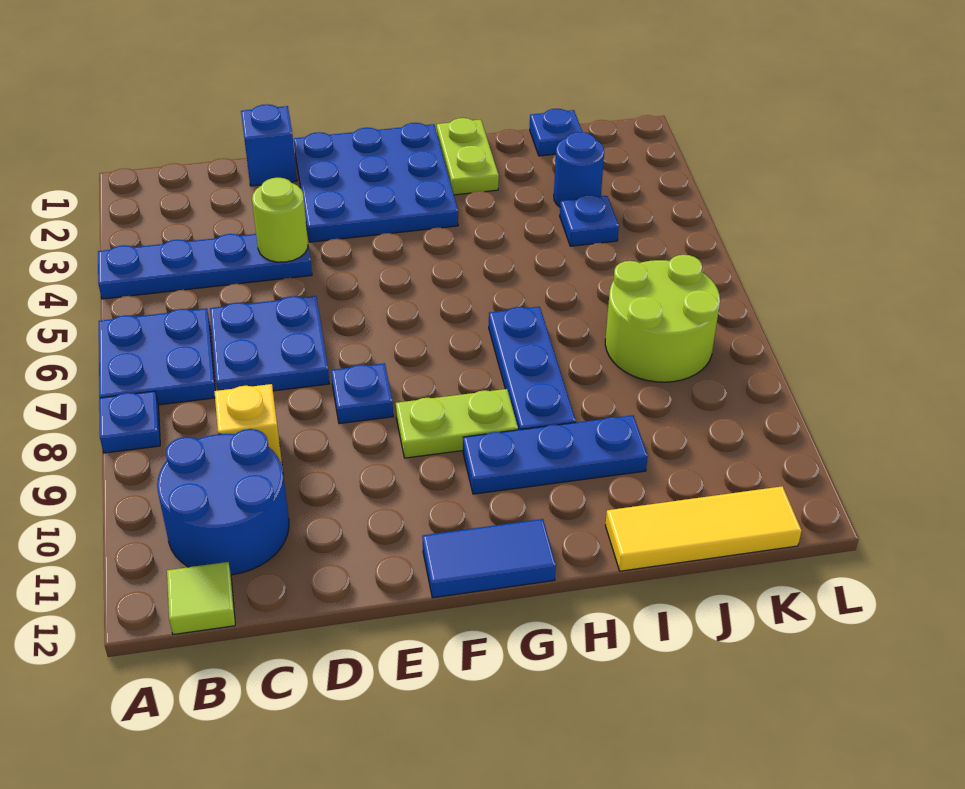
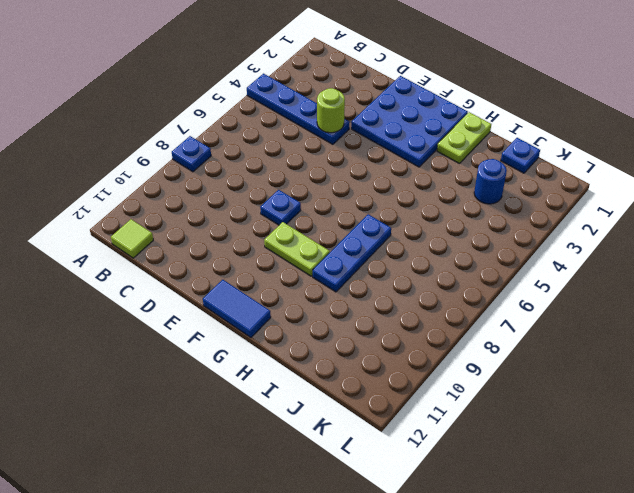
none -> blue 2x2 plate [99,308,215,405]
none -> blue 2x2 round brick [157,429,289,575]
none -> blue 2x2 plate [210,296,330,391]

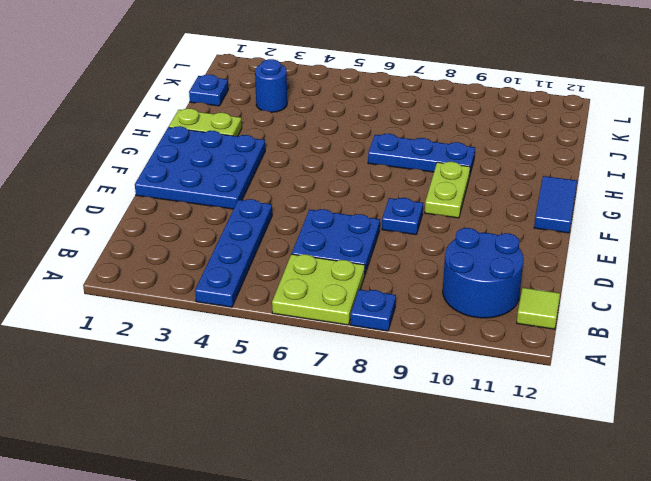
lime 2x2 plate [272,254,365,325] -> blue 2x2 plate [99,308,215,405]
none -> yellow 1x1 brick [214,384,283,470]
none -> blue 1x1 brick [241,104,297,186]
none -> blue 1x3 plate [463,415,648,494]

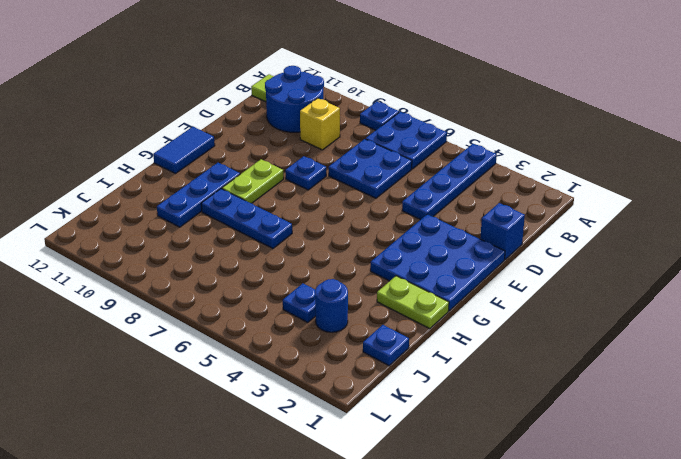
none -> yellow 1x3 tile [605,486,802,571]
none -> lime 2x2 round brick [605,255,720,382]
none -> lime 1x1 round brick [252,178,308,262]

